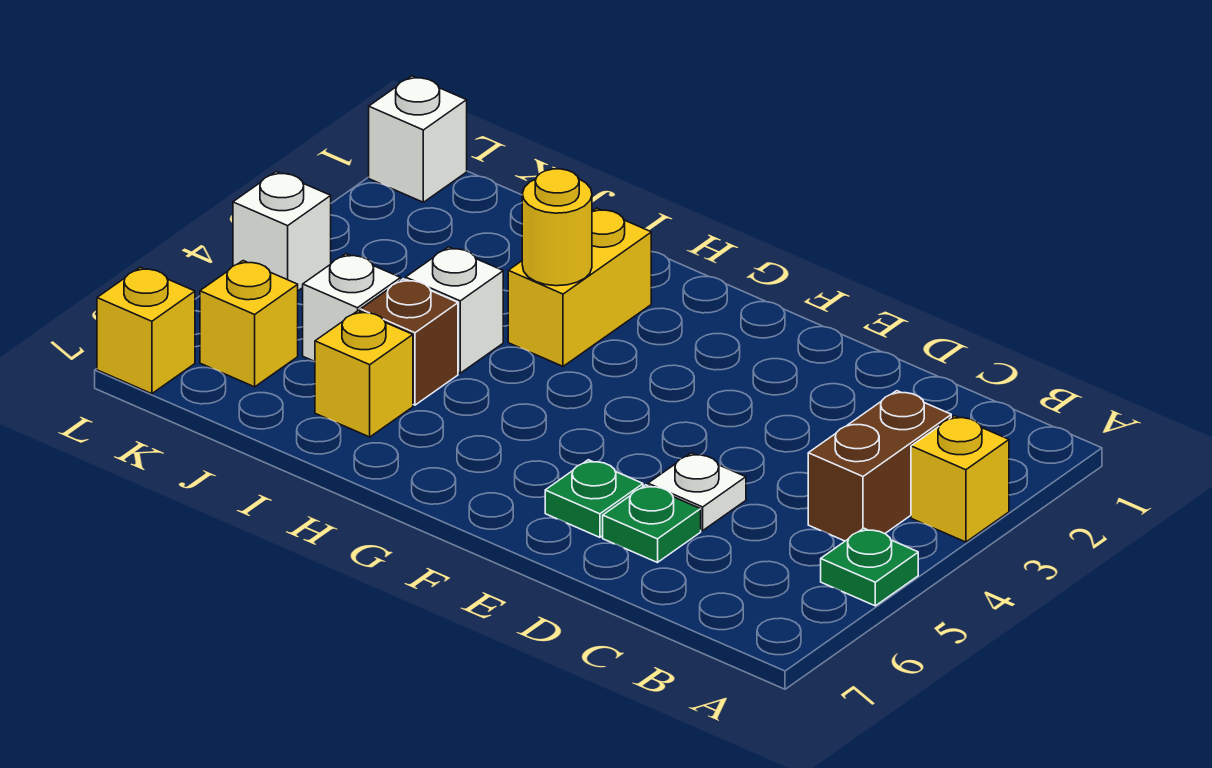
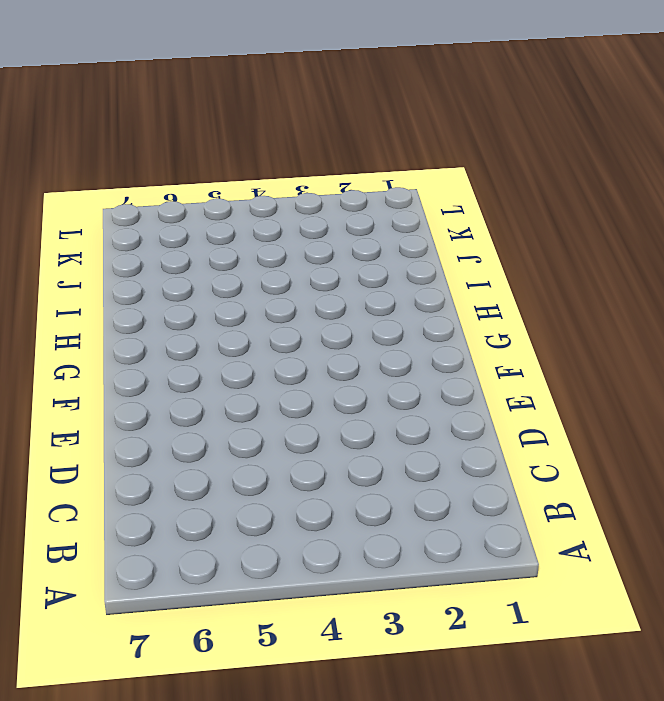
none -> yellow 1x1 brick [911,416,1009,542]
none -> green 1x1 plate [821,528,918,606]
none -> brown 1x2 brick [808,391,951,541]

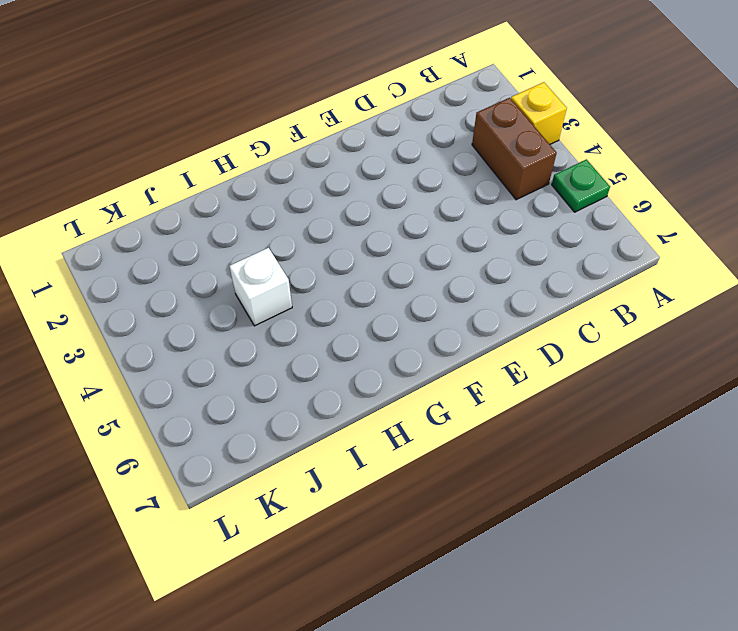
none -> white 1x1 plate [648,453,746,531]
none -> green 1x1 plate [603,485,701,563]
none -> green 1x1 plate [545,460,643,537]

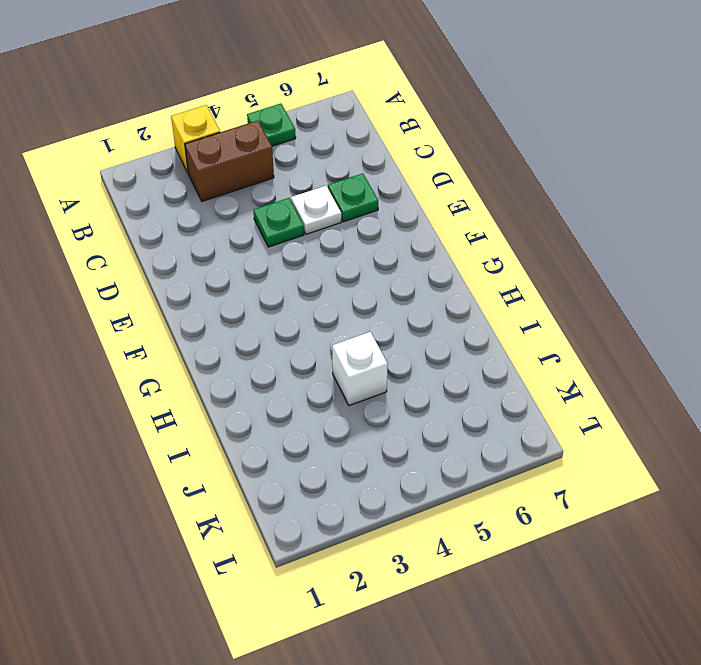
green 1x1 plate [253,198,304,247] -> green 1x1 plate moved to [545,460,643,537]
none -> yellow 1x2 brick [508,208,651,366]
none -> brown 1x1 brick [360,279,458,405]
none -> yellow 1x1 brick [315,311,413,437]

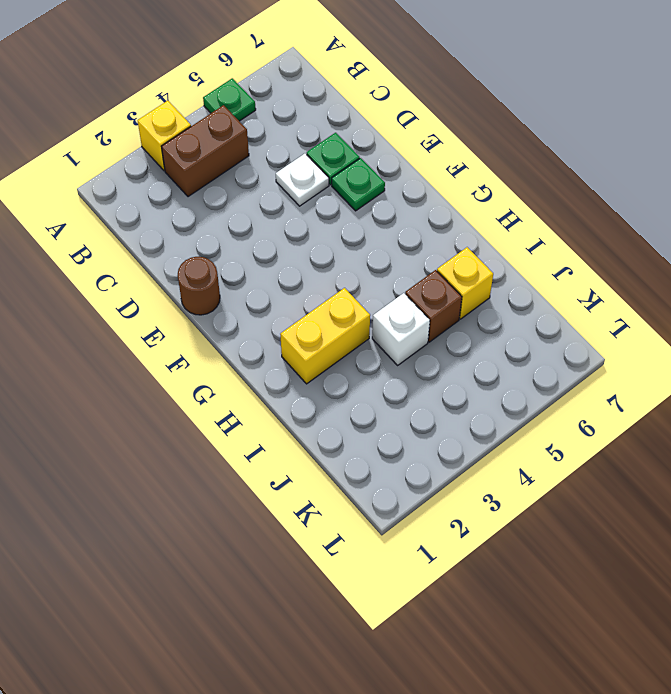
brown 1x1 round brick [178,257,220,315] -> none
none -> white 1x1 brick [303,254,401,362]
none -> yellow 1x1 brick [200,261,298,387]
none -> white 1x1 brick [369,76,467,202]

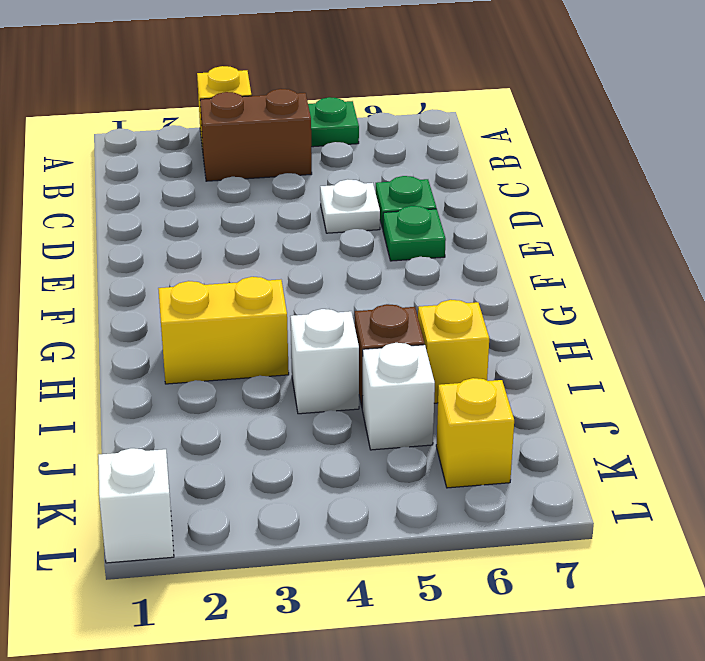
none -> white 1x1 brick [233,172,331,291]
none -> yellow 1x1 brick [97,267,195,394]
none -> yellow 1x1 round brick [522,169,592,286]

